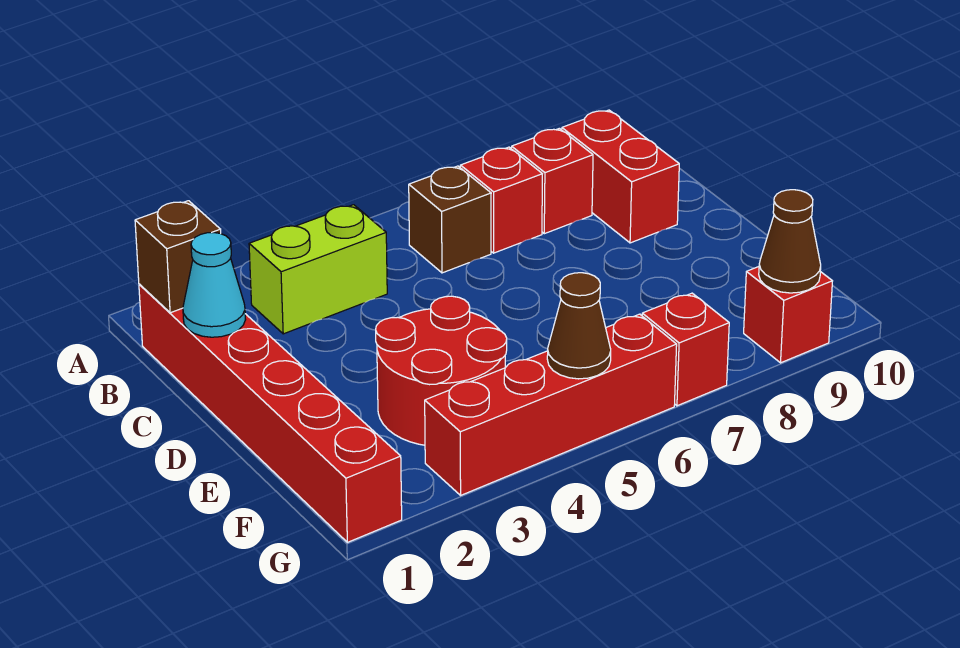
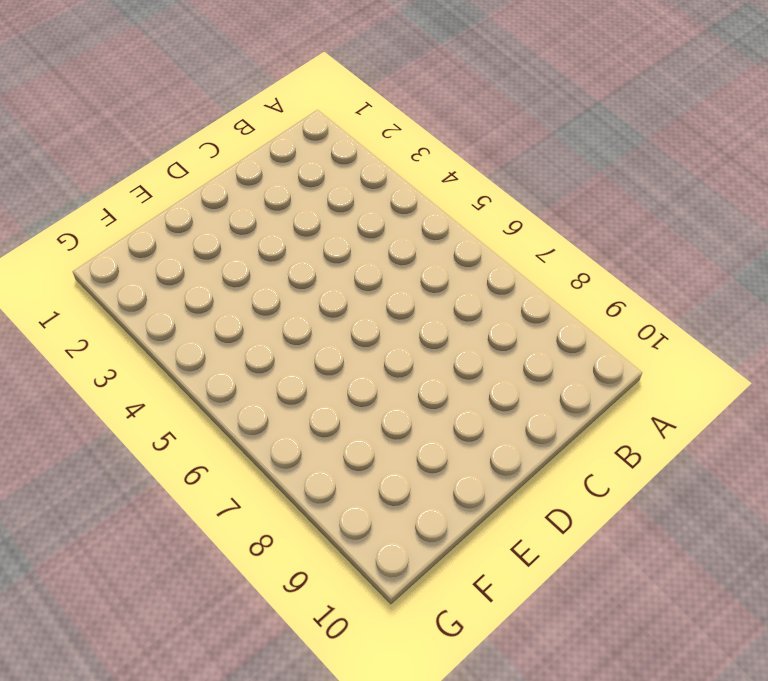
none -> red 1x6 brick [139,284,402,542]
none -> lime 1x2 brick [249,205,387,334]
none -> brown 1x1 brick [409,166,491,273]

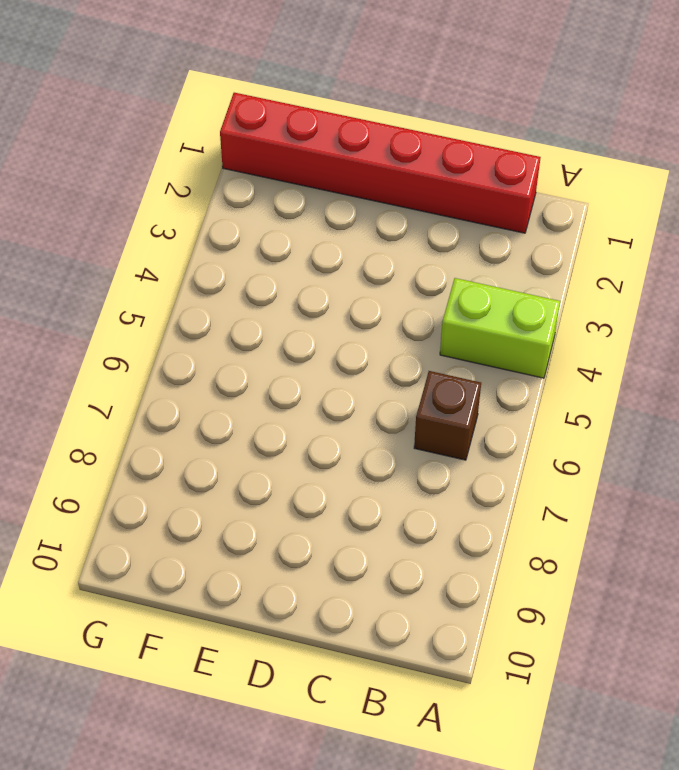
lime 1x2 brick [440,278,560,378] -> lime 1x2 brick turned to [249,205,387,334]
none -> red 1x1 brick [460,147,542,253]
none -> red 1x1 brick [511,128,593,234]
none -> red 1x2 brick [562,110,679,243]

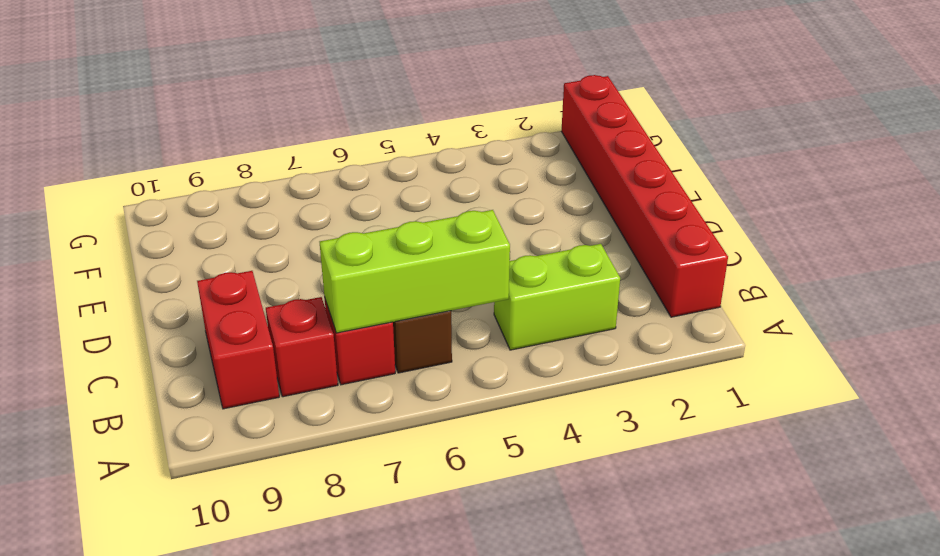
lime 1x3 brick [320,210,510,333] -> none
none -> red 2x2 round brick [376,296,507,445]
none -> red 1x4 brick [425,314,677,495]
none -> red 1x1 brick [642,293,729,406]

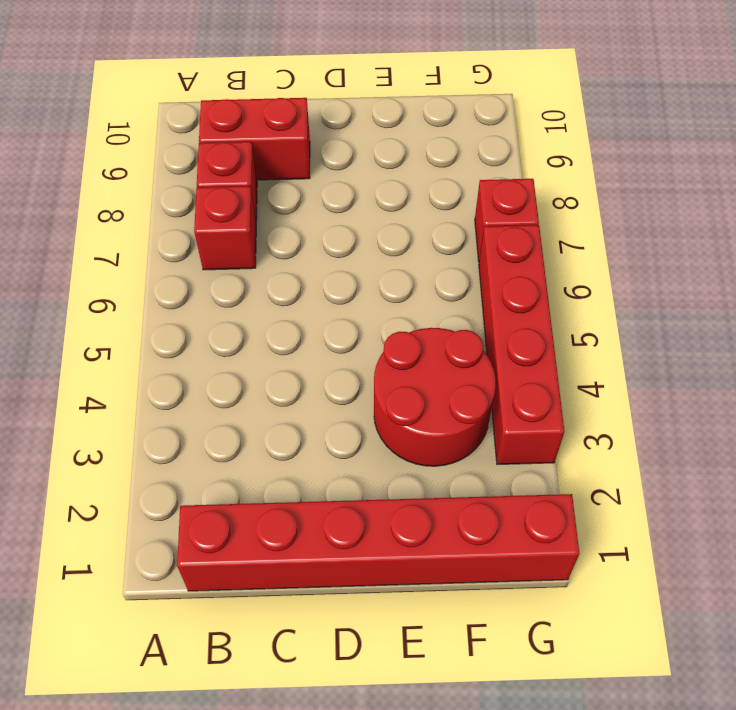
none -> lime 1x2 brick [249,205,387,334]
none -> brown 1x1 brick [409,166,491,273]
none -> red 1x1 brick [744,267,832,363]

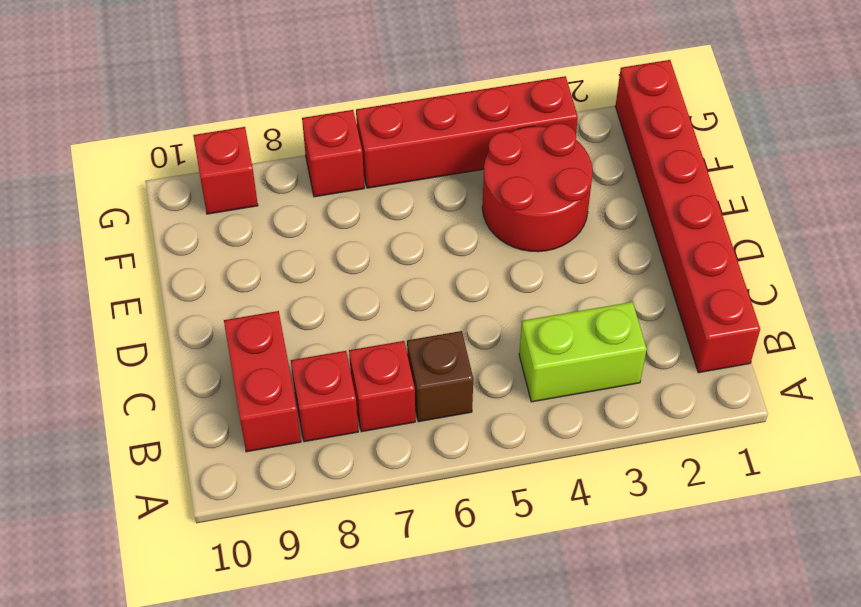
none -> brown 1x1 brick [135,201,221,313]
none -> cyan 1x1 cone [183,233,246,337]
none -> brown 1x1 cone [547,273,611,379]

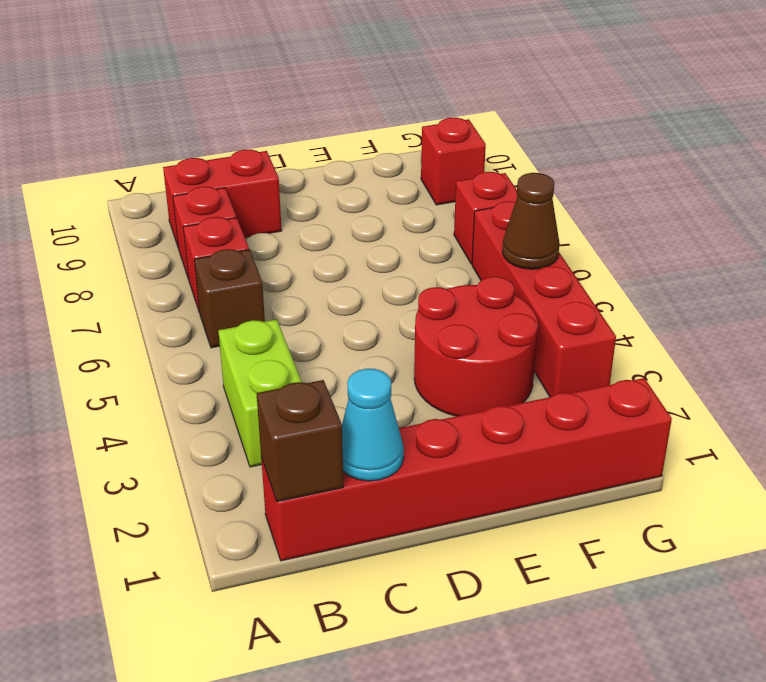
none -> brown 1x1 cone [759,190,821,293]

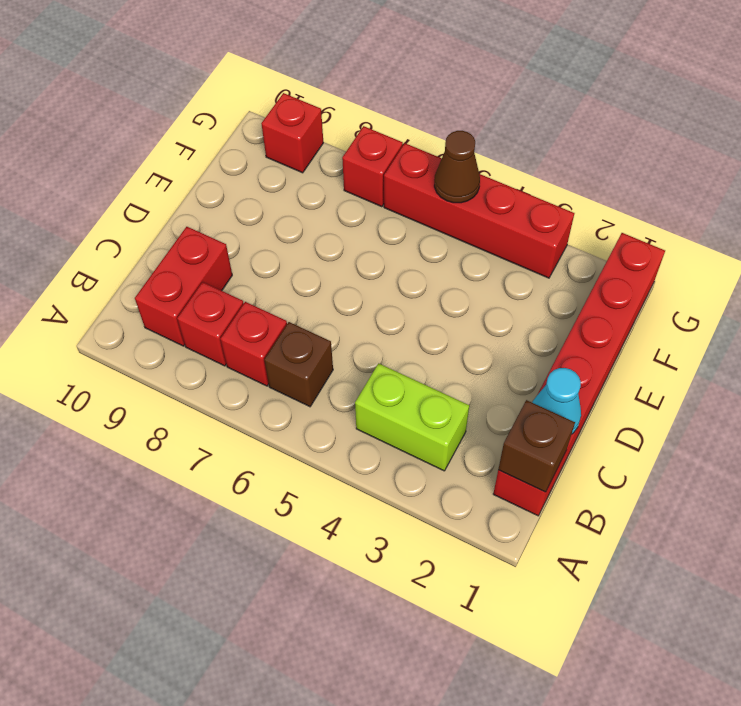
none -> red 2x2 round brick [376,296,507,445]
none -> brown 1x1 cone [759,190,821,293]

